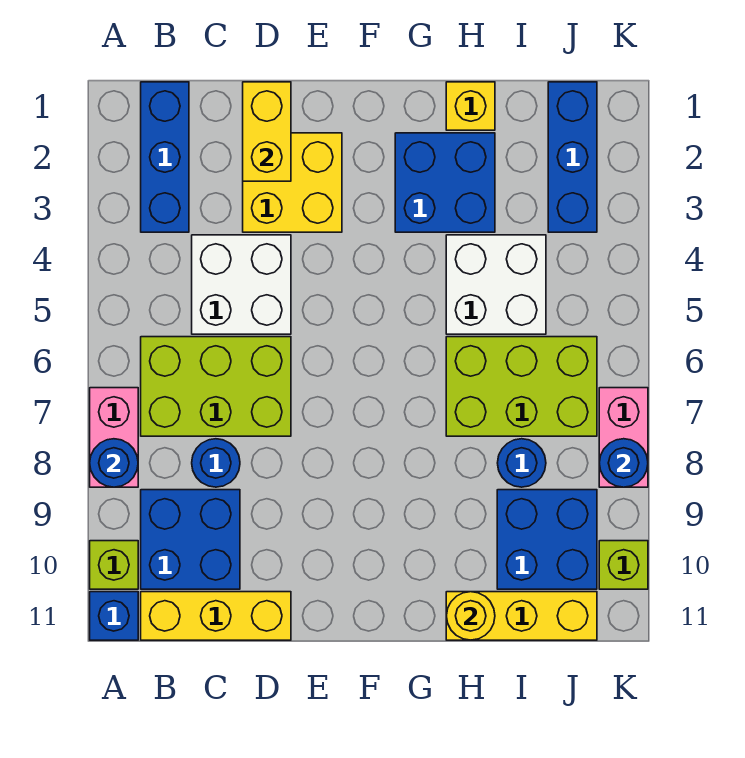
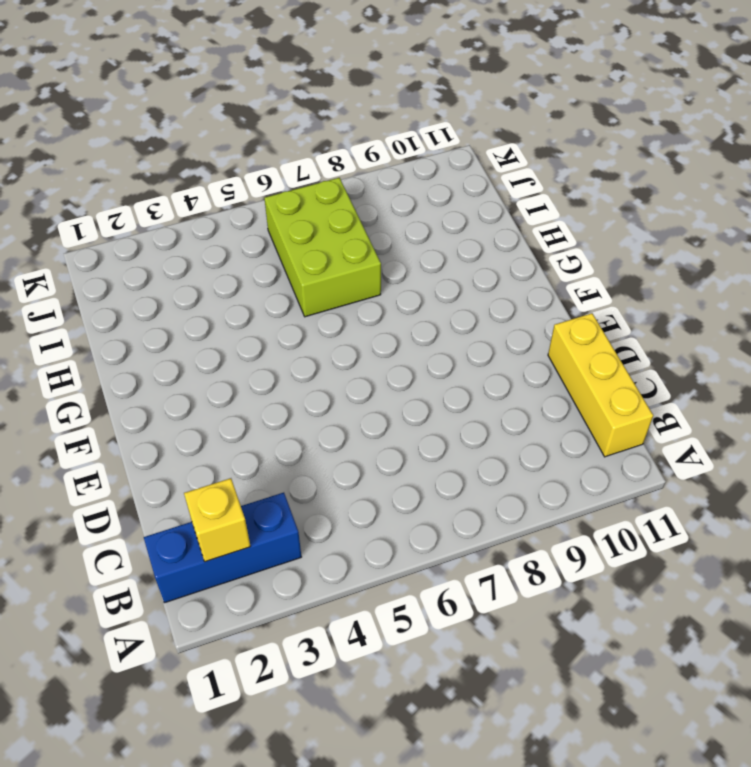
yellow 1x1 brick [184,478,251,562] -> yellow 1x1 brick moved to [446,82,495,130]
none -> pink 1x2 brick [90,388,138,487]
none -> lime 1x1 brick [90,541,138,589]
none -> blue 1x1 brick [90,592,138,640]

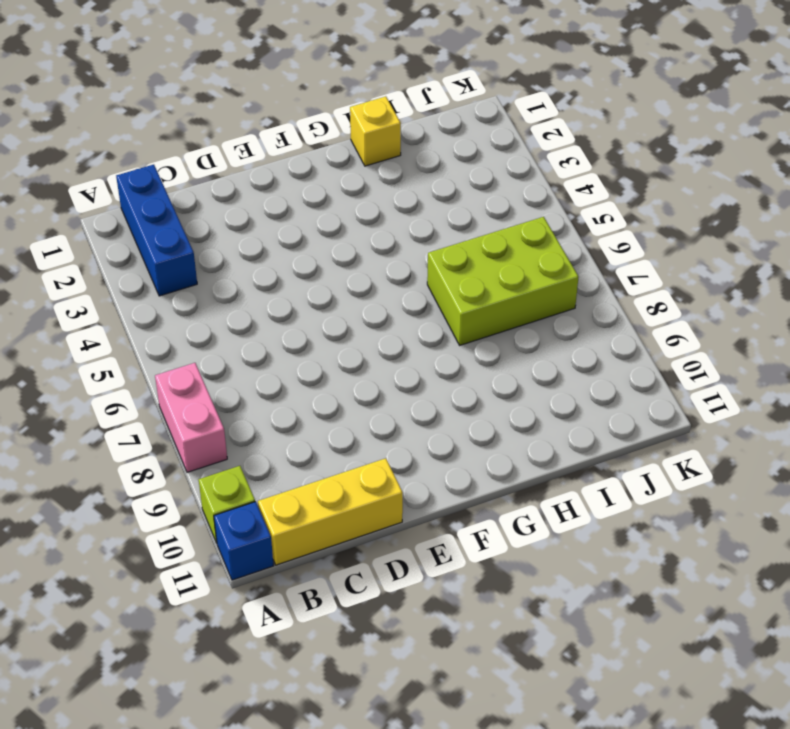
none -> lime 2x3 brick [141,337,291,436]
none -> blue 2x2 brick [141,490,240,589]
none -> white 2x2 brick [192,235,291,334]

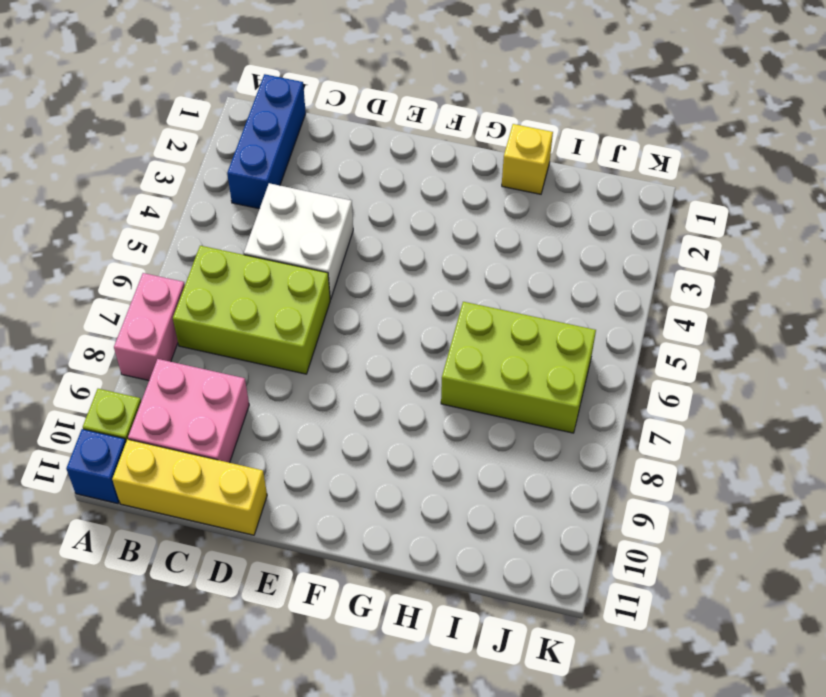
pink 2x2 brick [128,359,249,463] -> blue 2x2 brick [141,490,240,589]
none -> blue 1x1 round brick [192,439,240,487]
none -> yellow 2x2 brick [243,133,342,232]
none -> blue 2x2 brick [395,133,495,232]

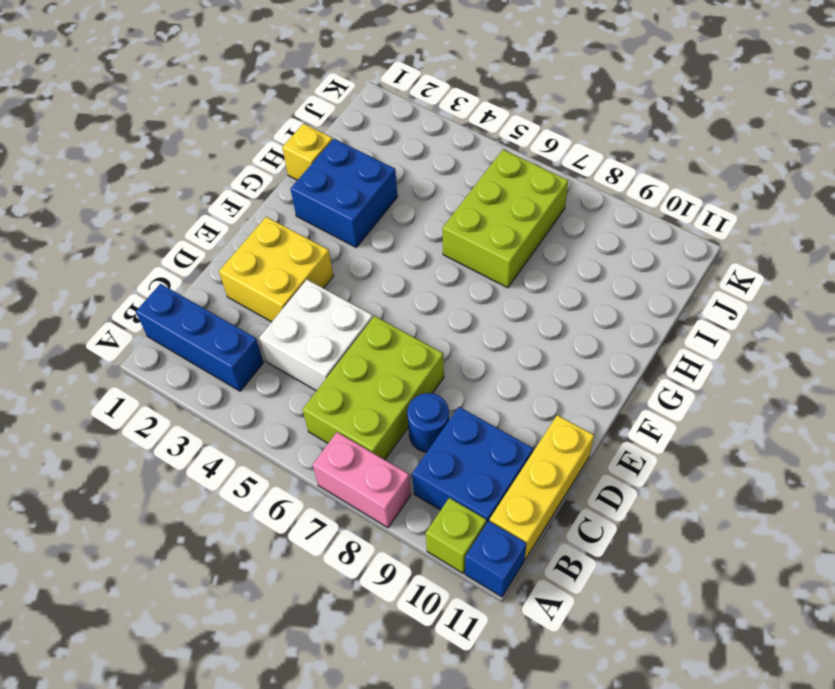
none -> white 2x2 brick [446,235,546,334]
none -> yellow 1x3 brick [446,592,597,640]
none -> blue 1x1 round brick [498,439,546,487]

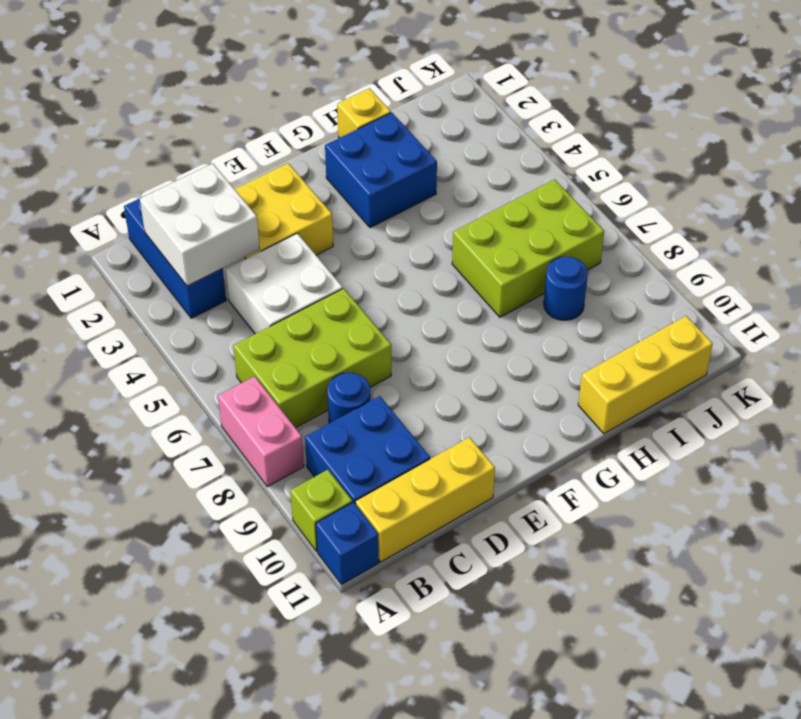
white 2x2 brick [140,164,260,286] -> white 2x2 brick moved to [446,235,546,334]
none -> blue 2x2 brick [497,490,597,589]
none -> blue 1x3 brick [548,82,597,232]
none -> pink 1x2 brick [599,388,648,487]

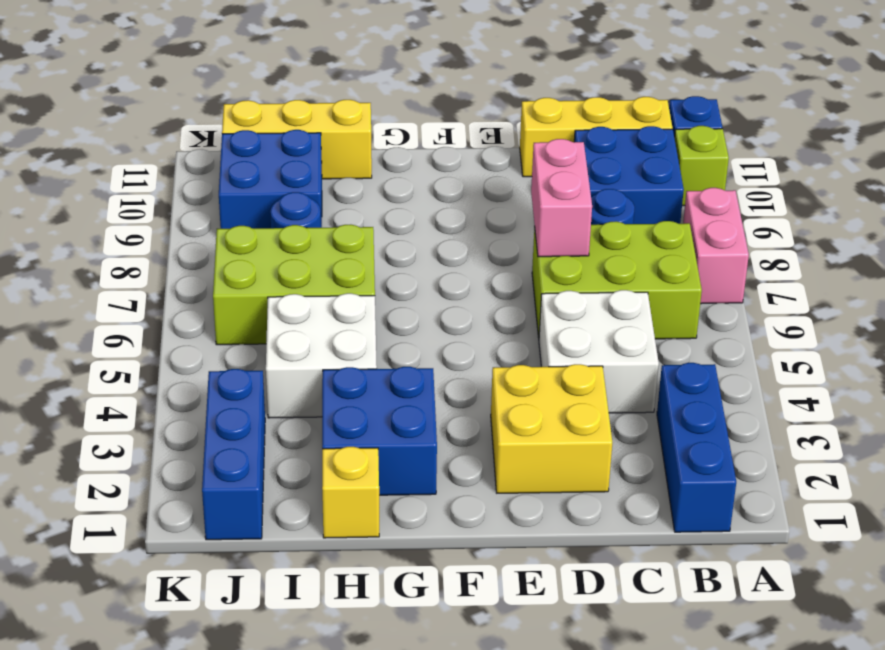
pink 1x2 brick [531,139,592,257] -> pink 1x2 brick moved to [599,388,648,487]
none -> lime 1x1 brick [599,541,648,589]
none -> blue 1x1 round brick [90,439,138,487]
none -> yellow 1x2 brick [243,82,291,181]

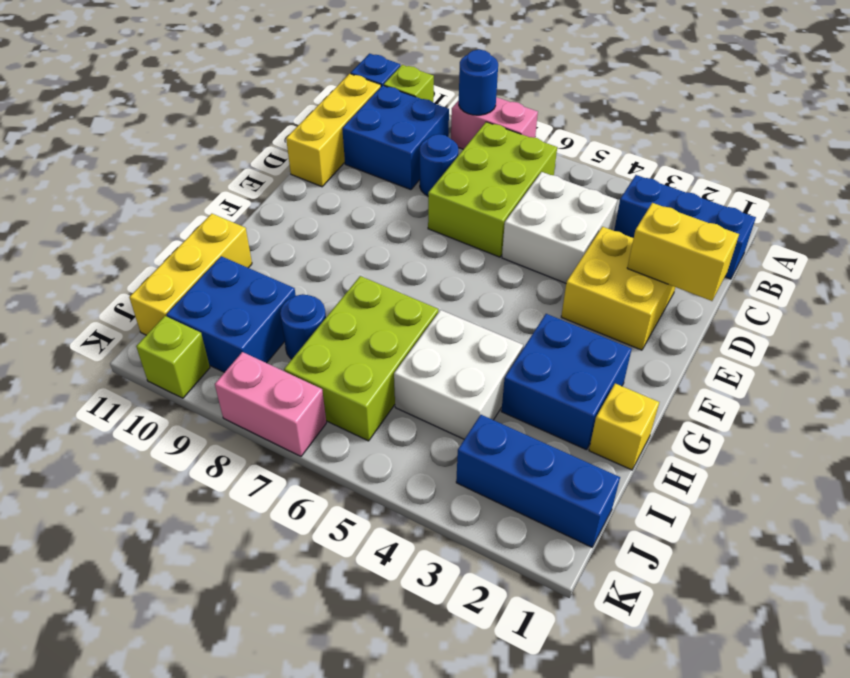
none -> yellow 1x1 round brick [446,592,495,640]
none -> blue 1x1 round brick [599,439,648,487]

